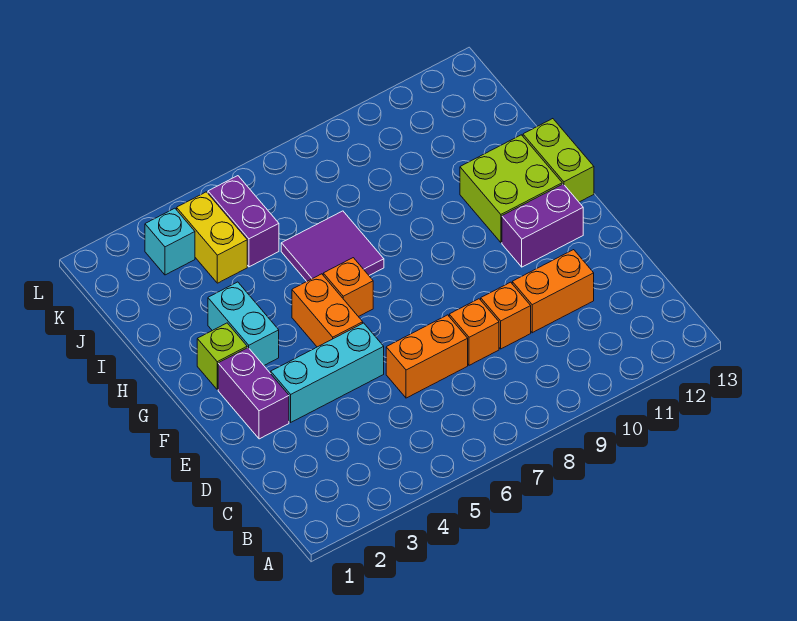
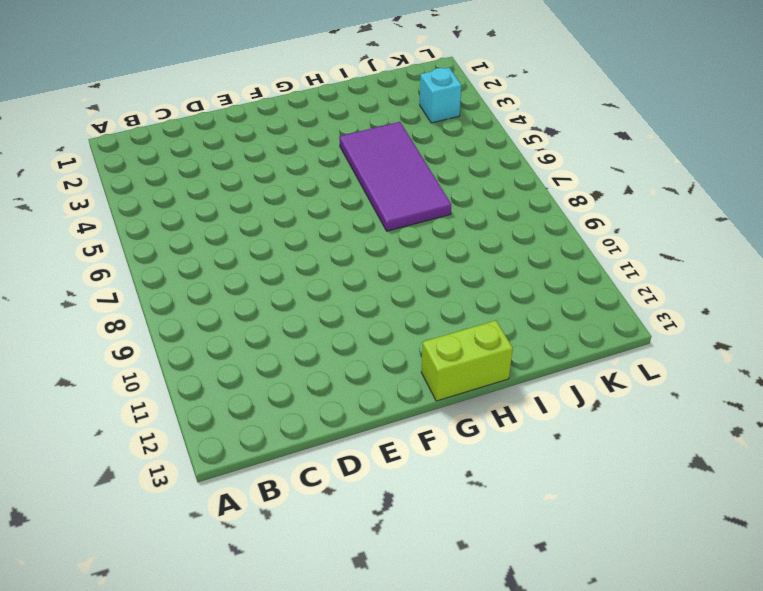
purple 2x4 tile [339,122,451,231] -> purple 2x2 tile [281,211,384,281]
none -> orange 1x2 brick [386,315,468,398]
none -> orange 1x1 brick [449,299,499,365]
none -> orange 1x1 brick [481,282,531,349]

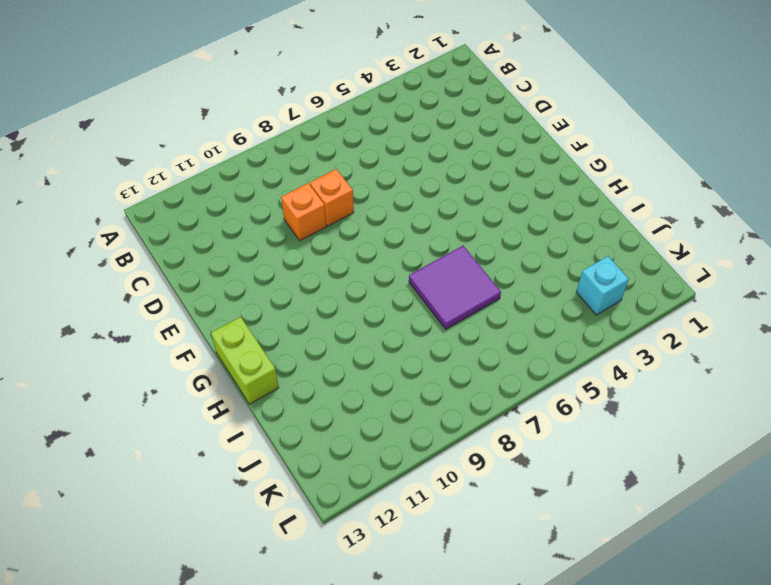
none -> orange 1x2 brick [386,315,468,398]
none -> orange 1x2 brick [512,250,594,333]
none -> purple 1x2 brick [218,348,289,439]

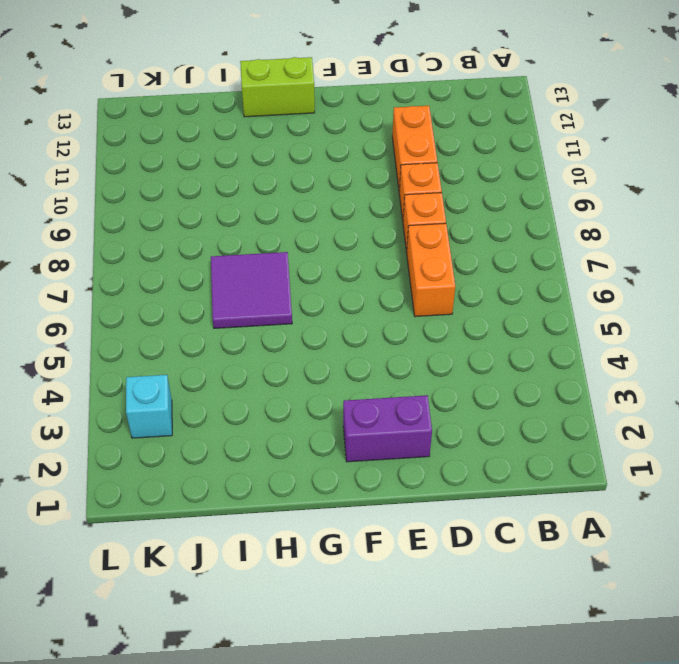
none -> cyan 1x3 brick [271,323,384,422]
none -> orange 1x2 brick [292,274,363,347]
none -> purple 1x2 brick [502,184,583,267]

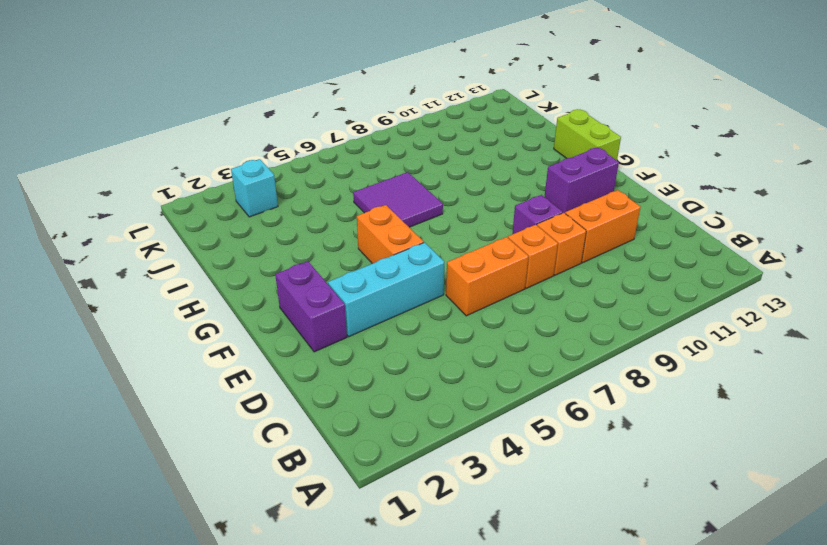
purple 1x1 brick [512,195,563,234] -> none
none -> lime 1x1 brick [197,323,247,390]
none -> cyan 1x2 brick [208,282,279,365]
none -> orange 1x1 brick [323,258,373,317]

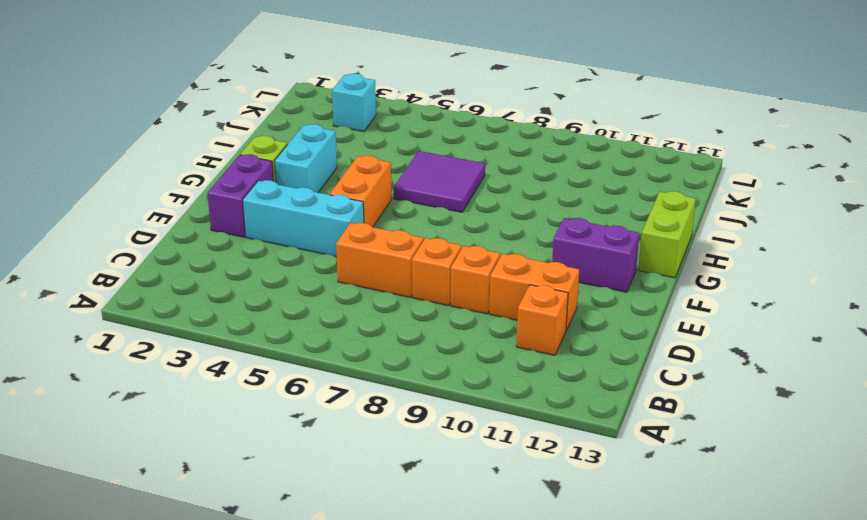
orange 1x1 brick [516,285,568,355] -> orange 1x1 brick moved to [323,258,373,317]
none -> lime 2x2 brick [460,135,562,242]
none -> yellow 1x2 brick [177,192,247,283]
none -> purple 1x2 brick [208,176,279,267]

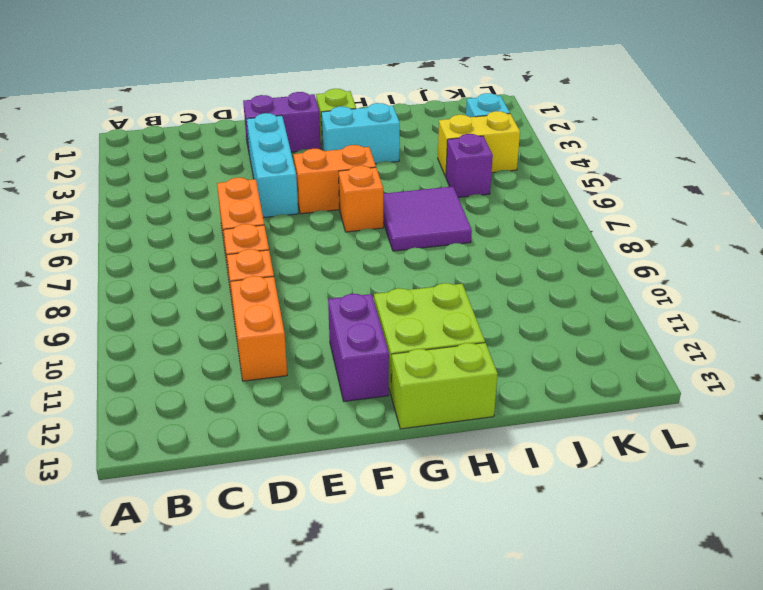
purple 1x1 brick [446,134,493,197] -> purple 1x2 brick [208,176,279,267]

